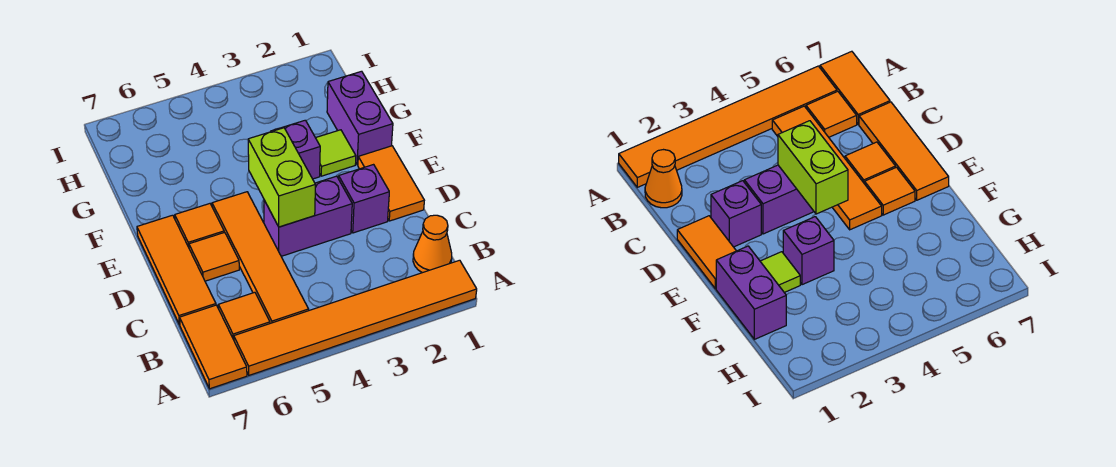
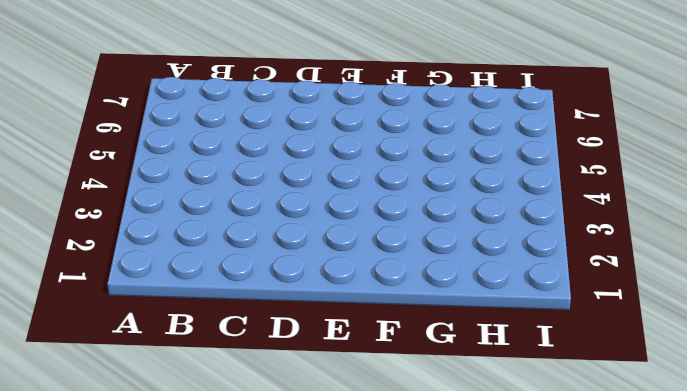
none -> orange 1x6 tile [234,260,477,375]
none -> orange 1x2 tile [180,305,247,389]
none -> orange 1x1 cone [413,215,452,273]

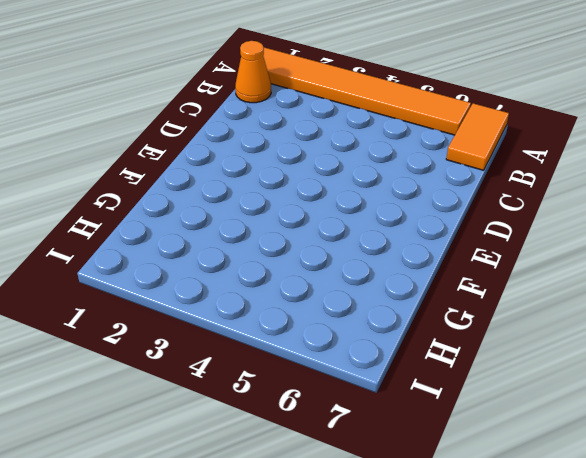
none -> orange 1x4 tile [212,192,309,323]
none -> orange 1x1 tile [218,292,270,340]
none -> orange 1x3 tile [137,215,216,325]

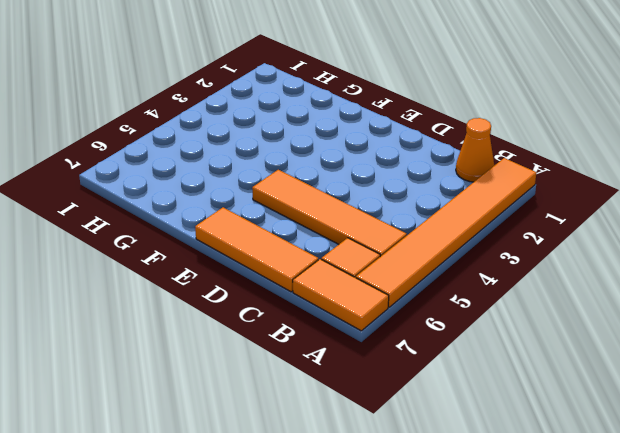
none -> orange 1x2 tile [358,146,424,221]
none -> purple 1x1 brick [339,165,389,233]
none -> purple 1x2 brick [264,176,352,256]

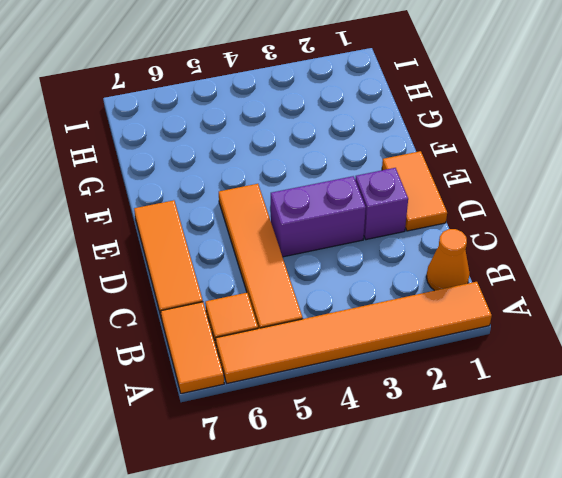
none -> orange 1x1 tile [189,232,239,281]
none -> orange 1x1 tile [175,204,224,247]
none -> purple 1x2 brick [327,71,393,165]

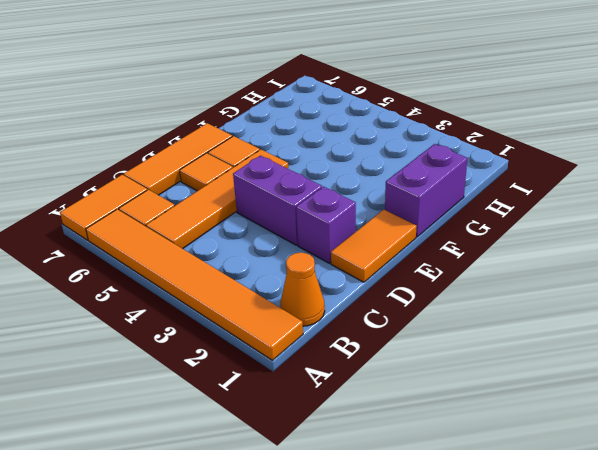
none -> lime 1x1 tile [316,130,356,176]
none -> purple 1x1 brick [271,120,320,179]
none -> lime 1x2 brick [248,128,315,227]

